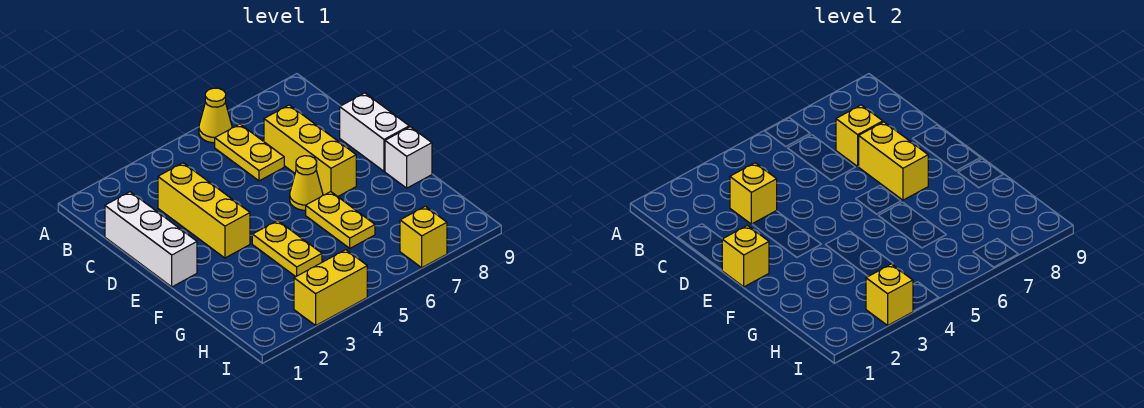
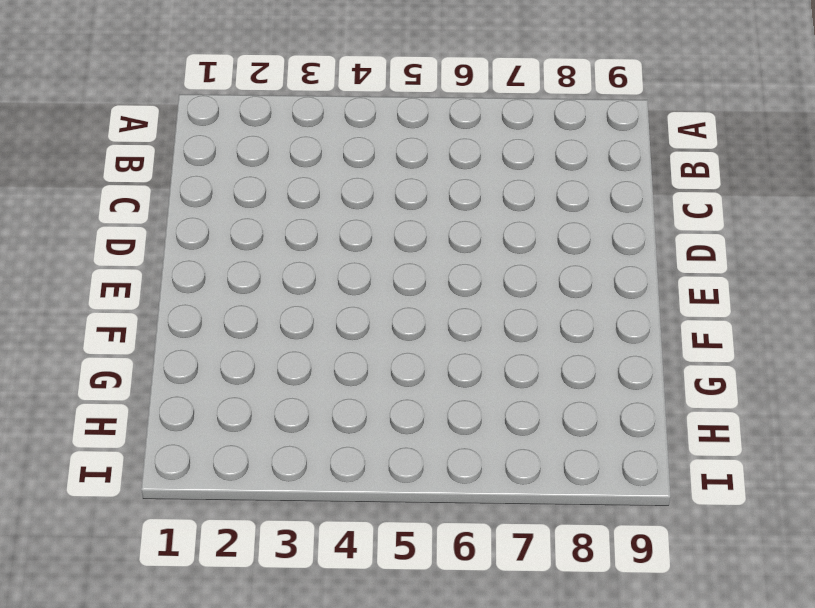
none -> yellow 1x1 cone [199,88,232,143]
none -> yellow 1x2 plate [215,124,284,181]
none -> white 1x3 brick [105,192,197,287]

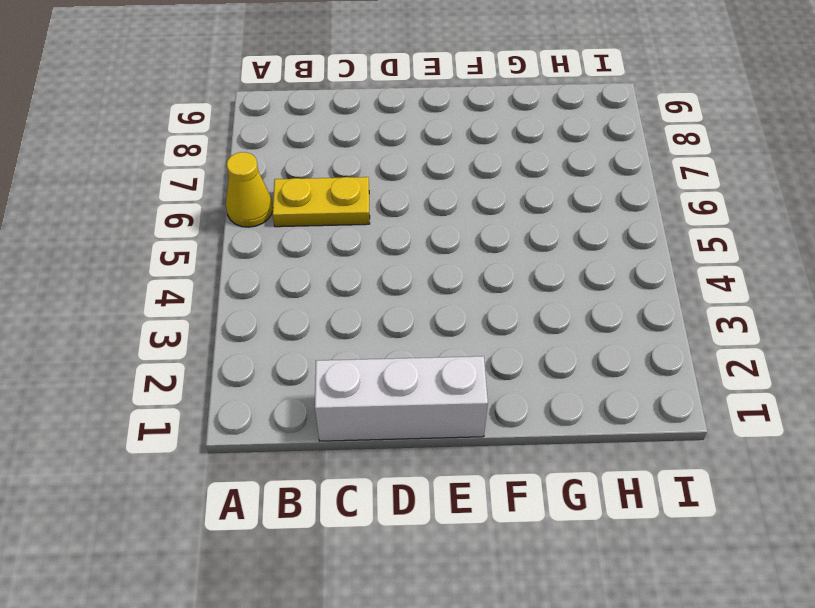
none -> yellow 1x3 brick [158,163,250,258]
none -> yellow 1x3 brick [264,105,356,197]
none -> white 1x2 brick [340,93,409,171]

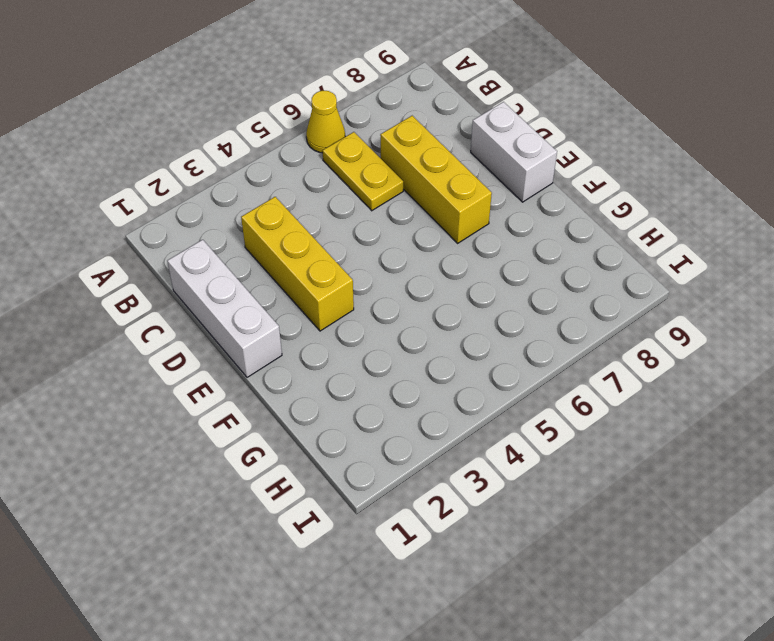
none -> yellow 1x1 cone [290,156,323,210]
none -> yellow 1x2 plate [252,221,322,277]
none -> yellow 1x2 plate [306,192,375,248]

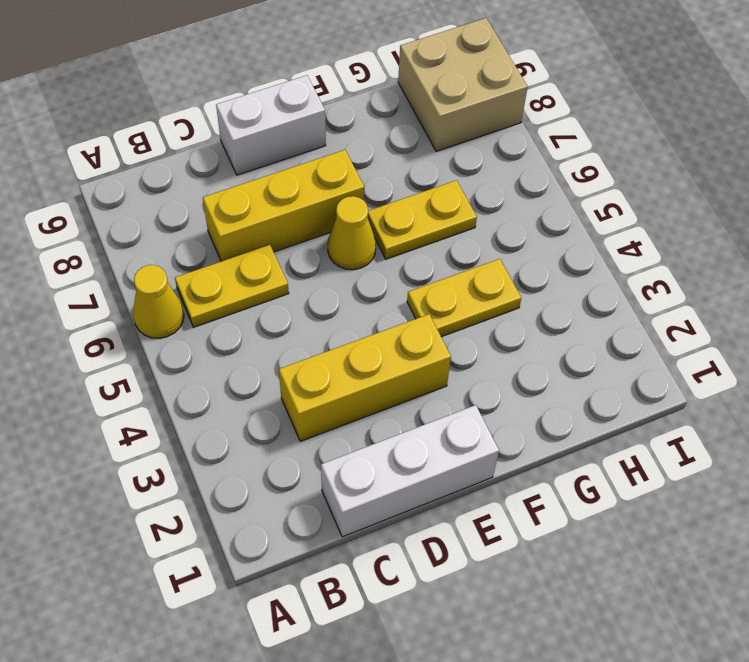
tan 2x2 brick [398,18,528,151] -> none
none -> white 1x1 brick [385,127,432,188]
none -> yellow 1x2 brick [294,250,367,325]
none -> yellow 1x1 brick [400,206,447,268]

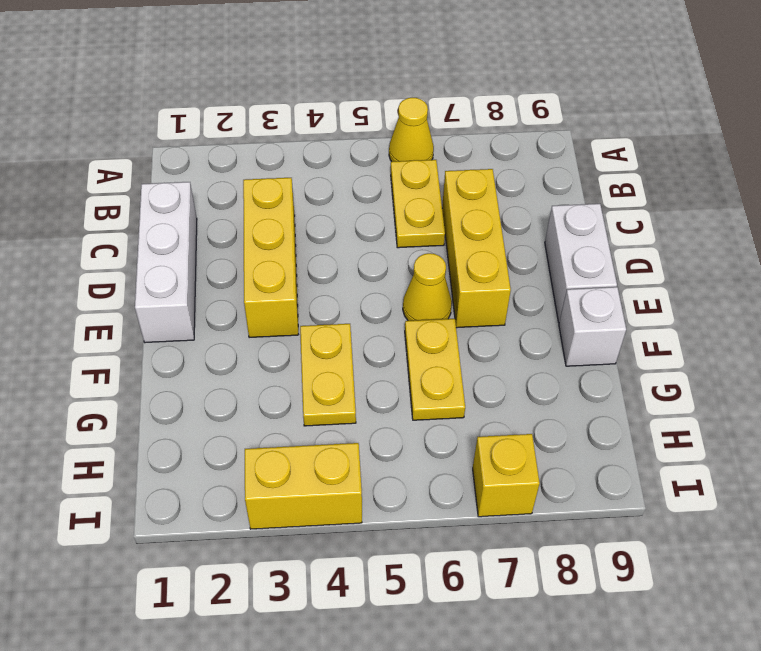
none -> yellow 1x1 brick [730,163,777,224]
none -> yellow 1x1 brick [836,105,883,166]
none -> yellow 1x2 brick [859,122,928,200]

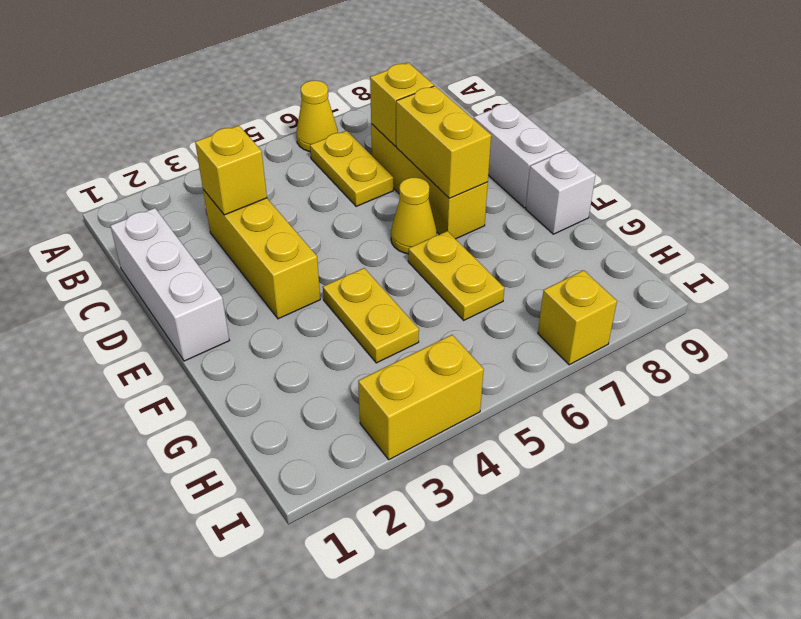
none -> yellow 1x1 brick [722,225,769,287]
none -> yellow 1x1 brick [866,264,913,325]

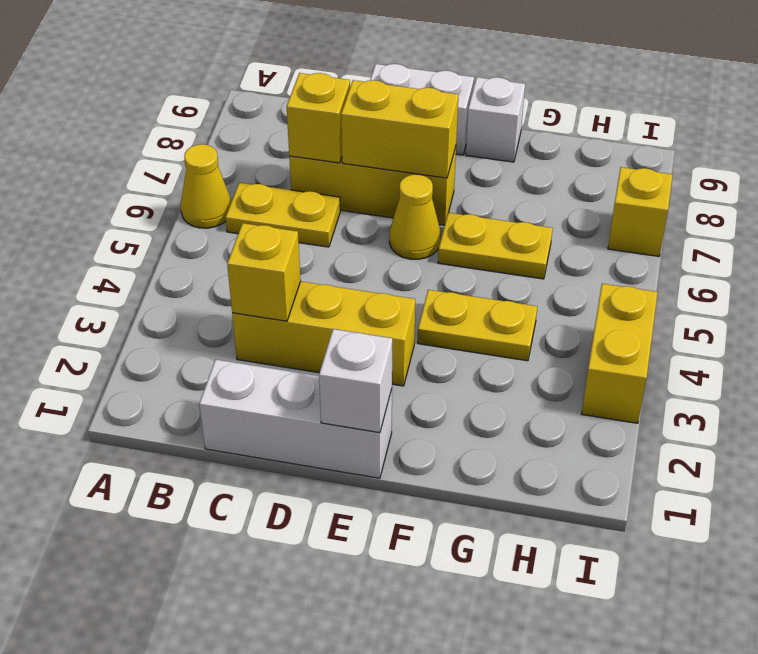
white 1x1 brick [319,329,392,433] -> yellow 1x1 brick [722,225,769,287]
none -> yellow 1x1 brick [866,264,913,325]

